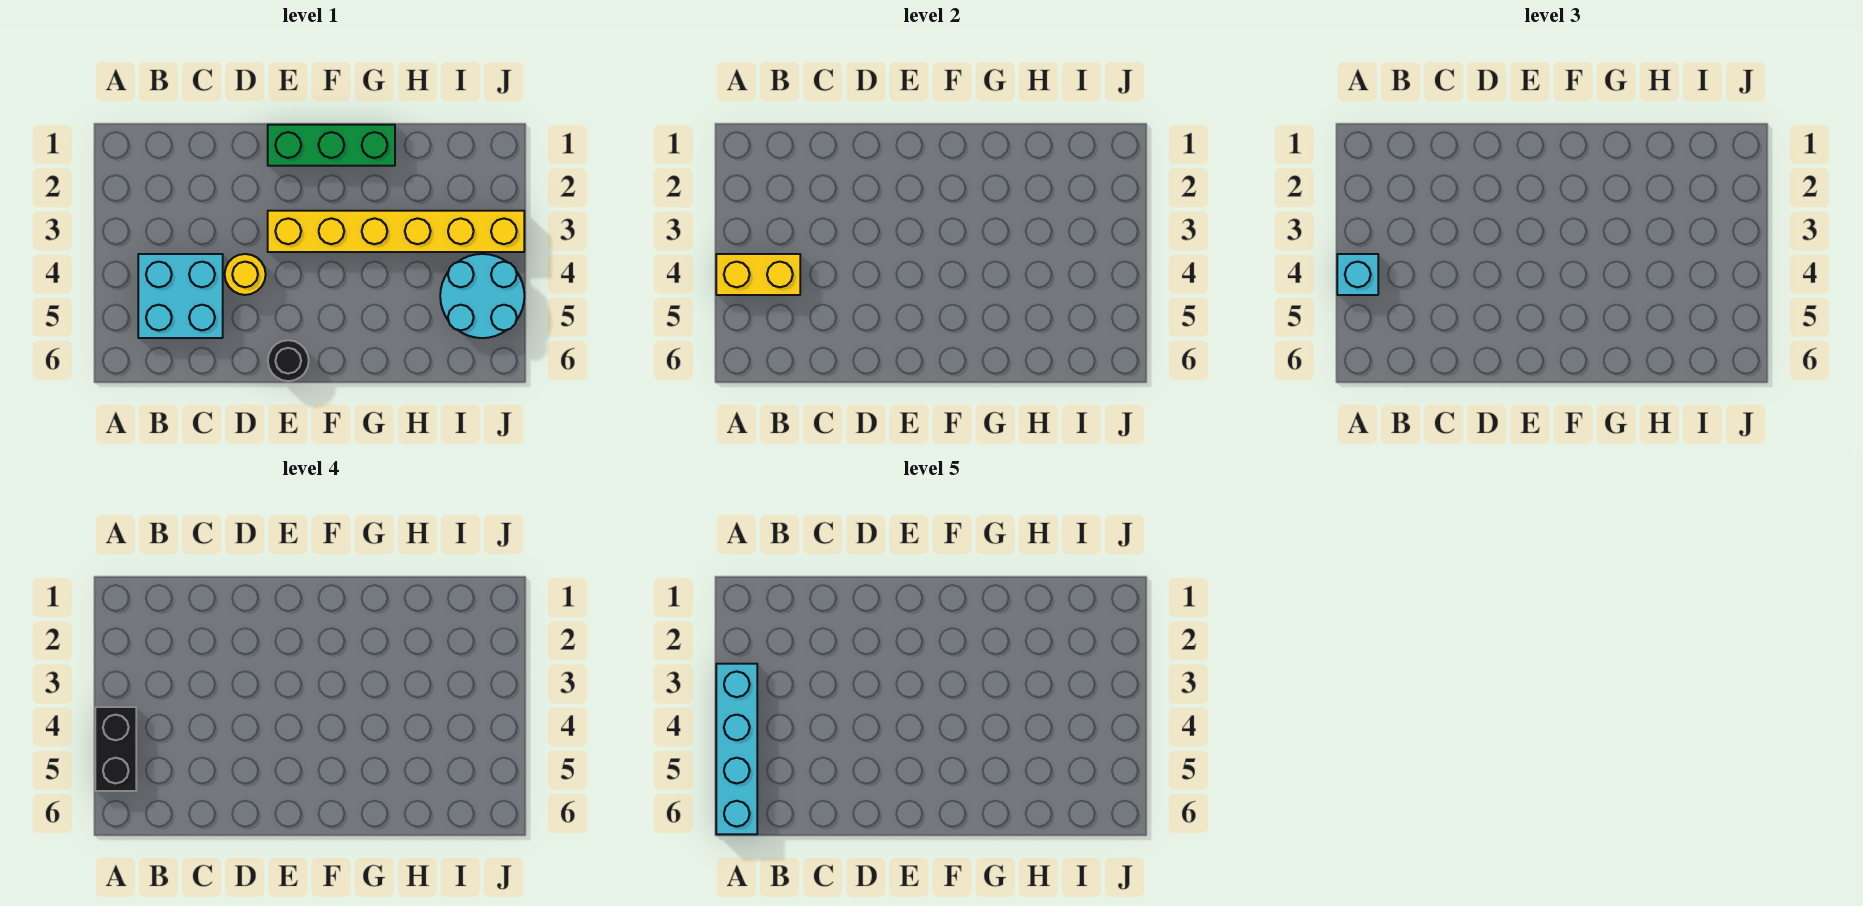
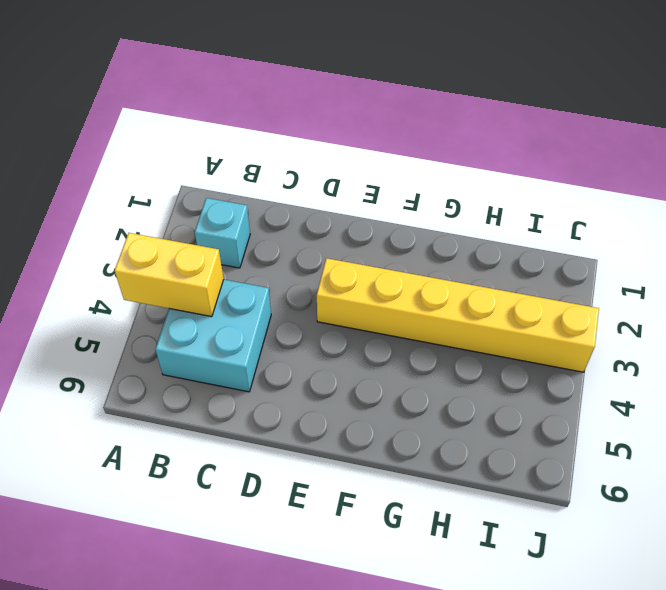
cyan 1x1 brick [195,198,250,268] -> cyan 1x1 brick moved to [1337,254,1378,295]
none -> yellow 1x1 round brick [225,254,266,295]
none -> green 1x3 brick [268,125,395,166]

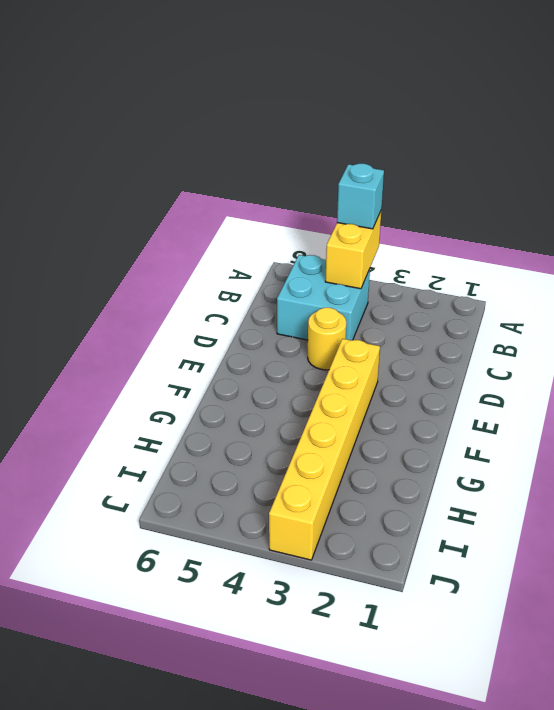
none -> green 1x3 brick [268,125,395,166]
none -> black 1x1 round brick [268,340,309,381]

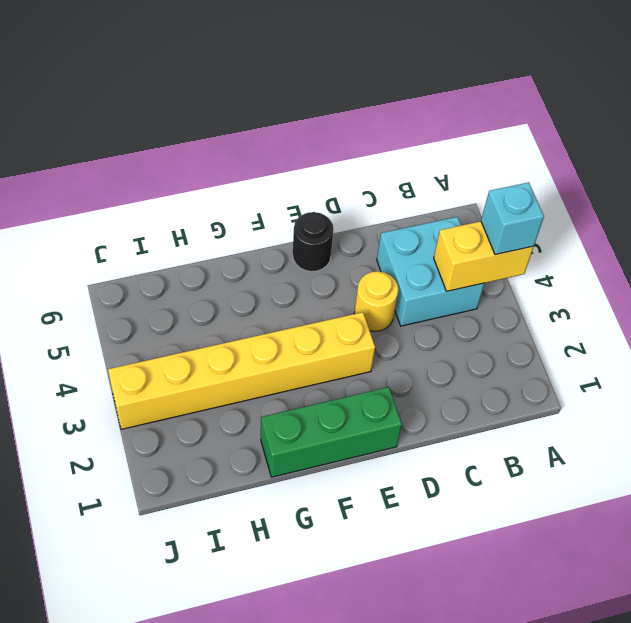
none -> cyan 2x2 round brick [440,254,524,338]
none -> black 1x2 brick [95,707,136,791]

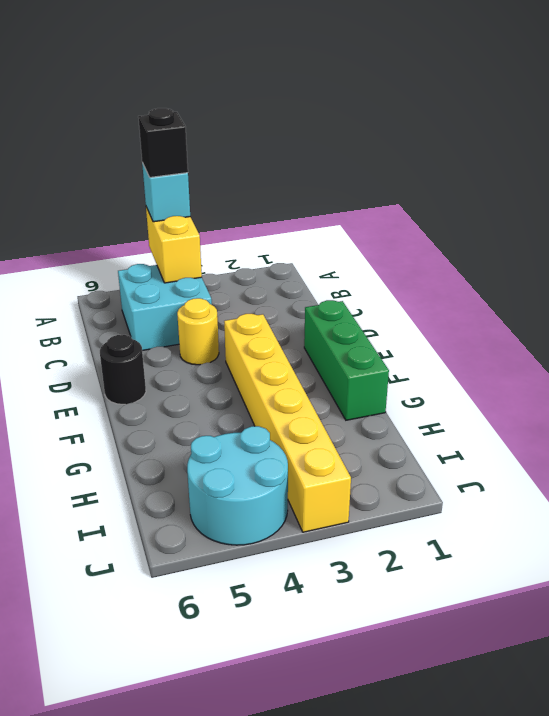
black 1x1 brick [138,108,188,177] -> black 1x2 brick [95,707,136,791]
none -> cyan 1x4 brick [716,664,757,834]

